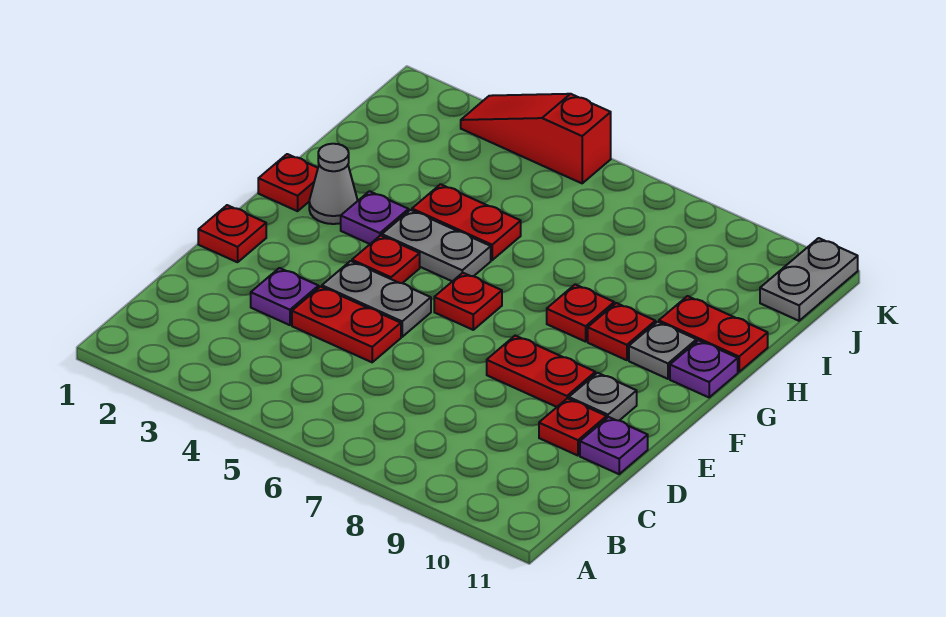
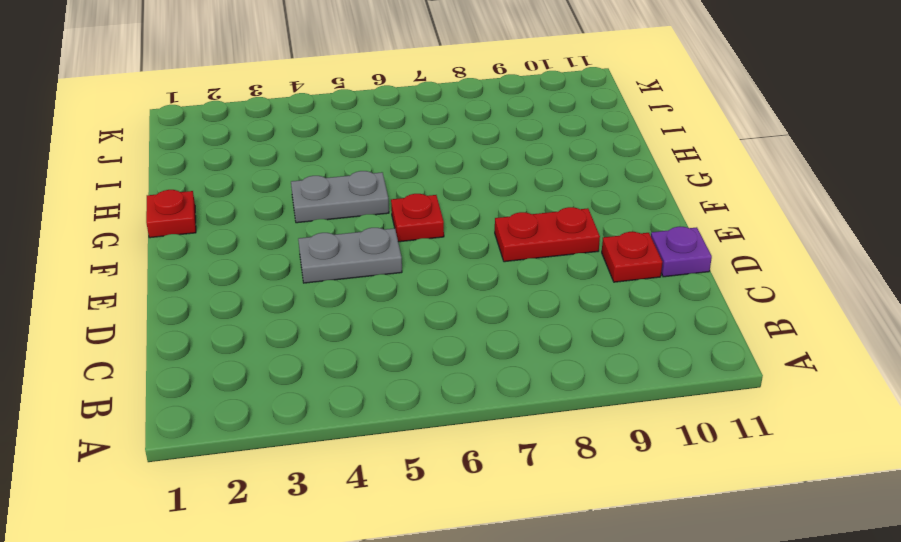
none -> purple 1x1 plate [251,268,319,325]
none -> red 1x2 plate [292,287,401,362]
none -> red 1x1 plate [198,205,266,262]

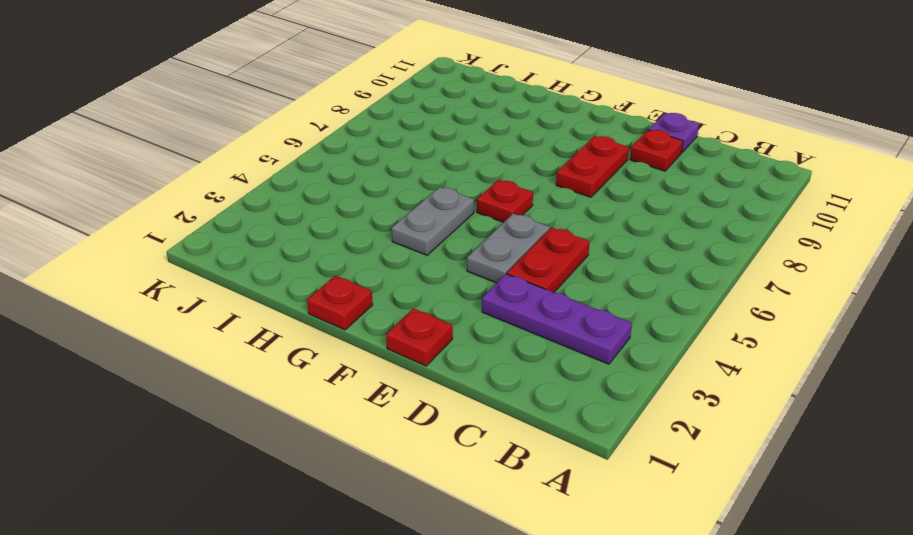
purple 1x3 plate [482,274,632,364] -> purple 1x1 plate [251,268,319,325]
none -> grey 1x1 plate [569,373,637,421]
none -> red 1x1 plate [352,235,420,283]
none -> grey 1x1 cone [309,144,358,224]

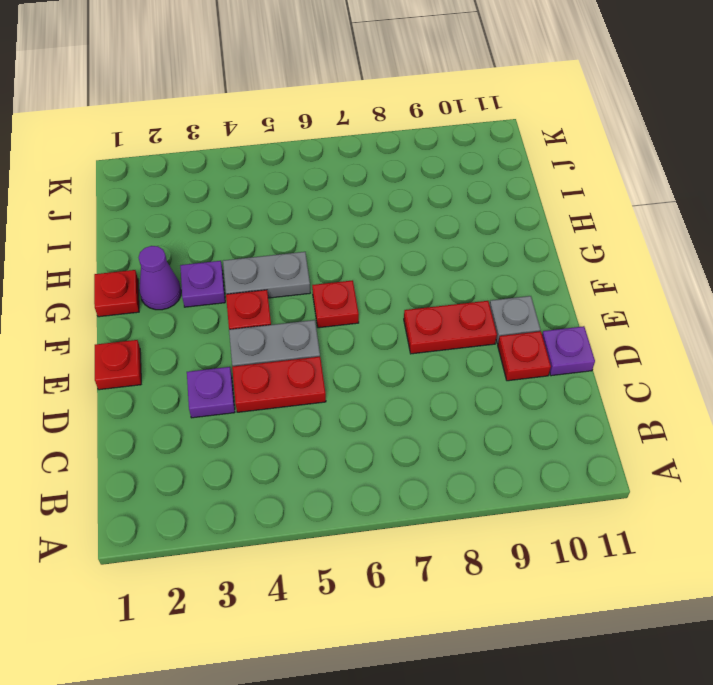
purple 1x1 cone [139,246,181,310] -> grey 1x1 cone [309,144,358,224]
none -> red 1x1 plate [547,284,614,342]
none -> red 1x1 plate [588,303,655,360]
none -> grey 1x1 plate [629,322,697,379]

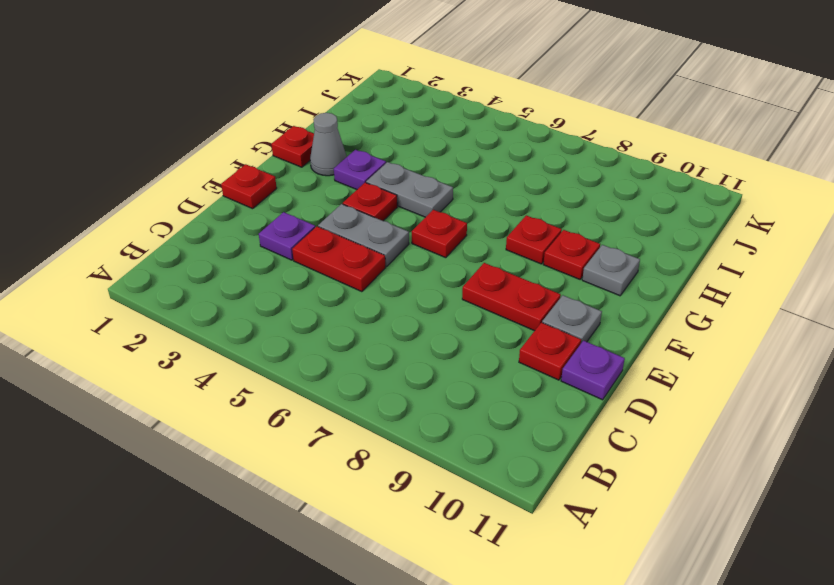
none -> purple 1x1 plate [670,340,738,397]
none -> red 1x2 plate [412,184,521,260]
none -> red 1x2 plate [659,296,768,372]

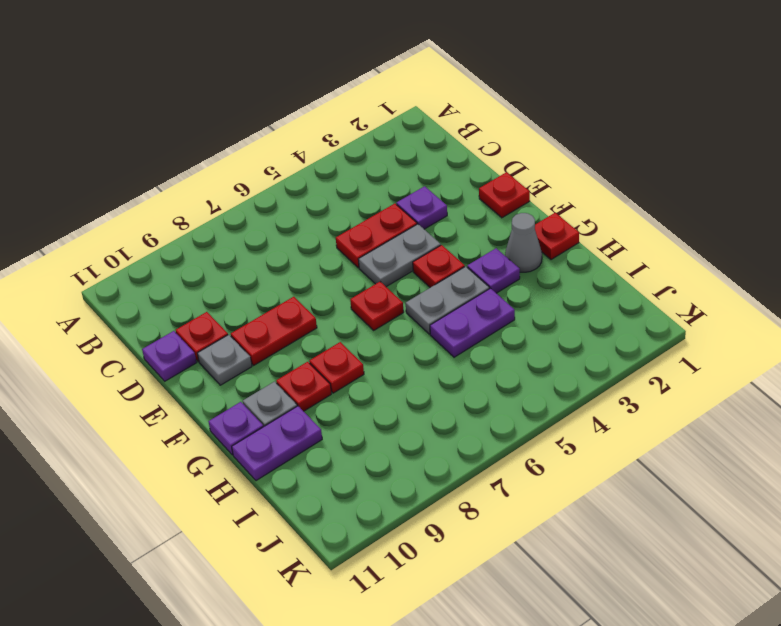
purple 1x2 plate [430,288,515,357] -> red 1x2 plate [412,184,521,260]
purple 1x2 plate [232,406,322,481] -> red 1x2 plate [659,296,768,372]
none -> grey 1x2 plate [760,238,858,321]
none -> red 1x3 slope [461,94,611,183]

